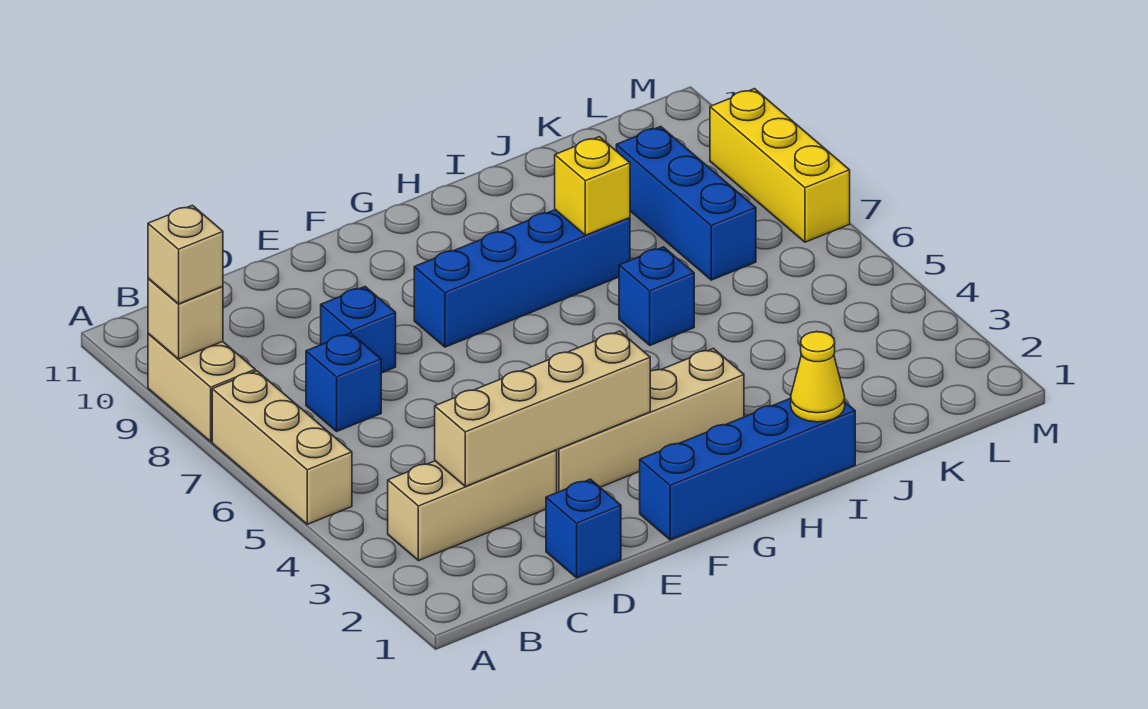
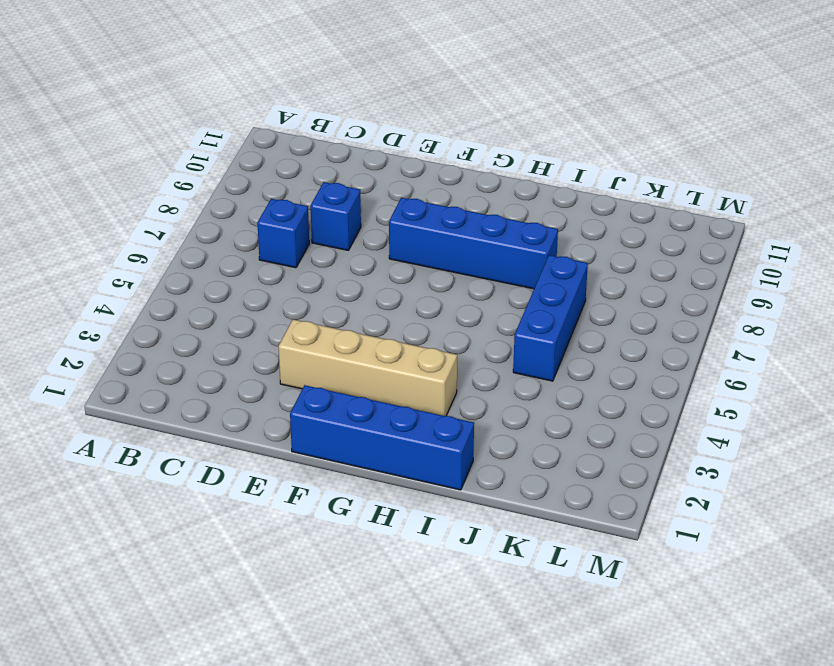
blue 1x3 brick [513,255,588,381] -> blue 1x3 brick moved to [616,127,756,280]
none -> tan 1x3 brick [212,371,352,524]
none -> tan 1x2 brick [148,334,255,442]
none -> tan 1x3 brick [388,450,557,561]

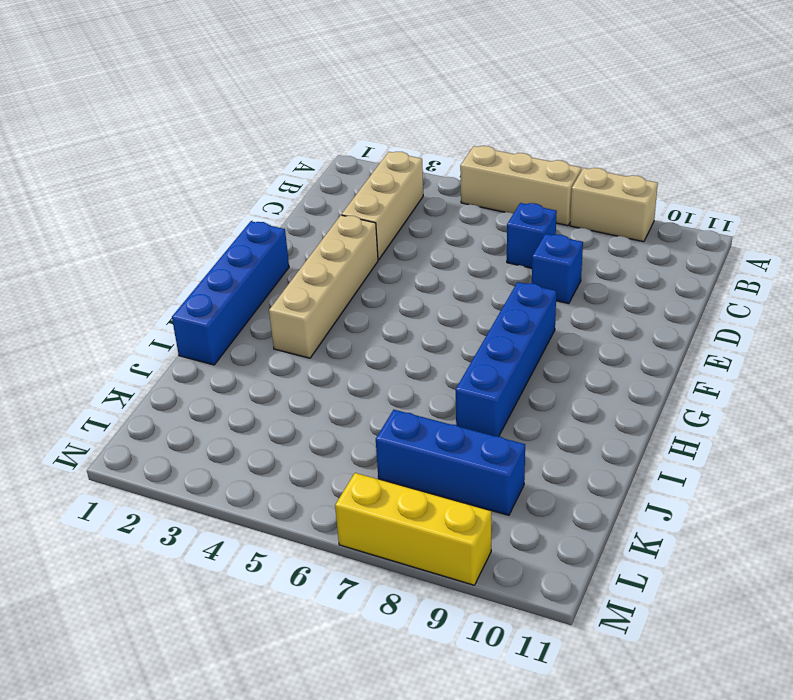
none -> blue 1x1 brick [546,479,621,578]
none -> blue 1x1 brick [619,247,694,345]
none -> tan 1x1 brick [148,278,223,359]

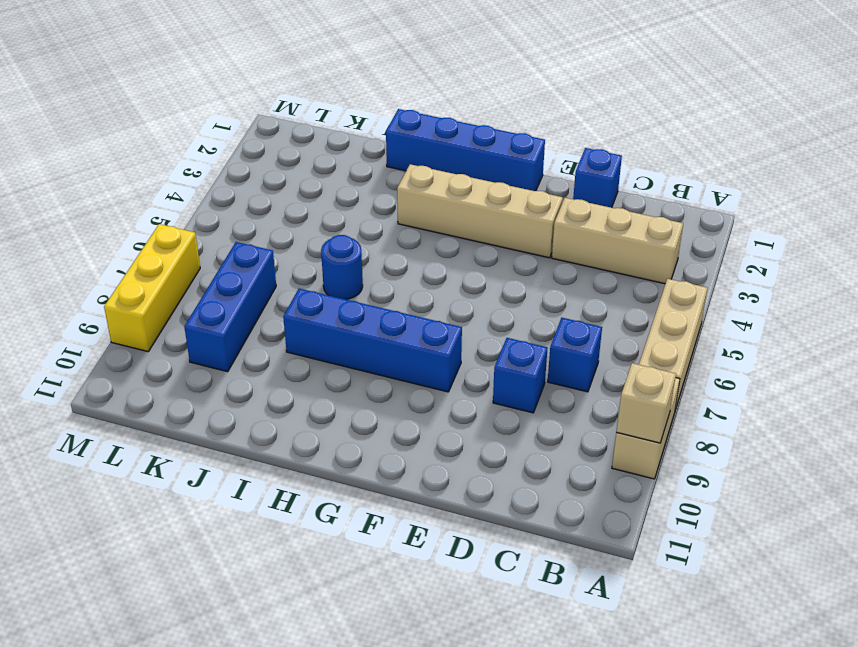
blue 1x1 round brick [321,235,363,299] -> blue 1x1 brick [619,247,694,345]
none -> tan 1x4 brick [435,331,650,486]
none -> yellow 1x1 cone [791,332,845,422]
none -> yellow 1x1 brick [555,137,630,235]

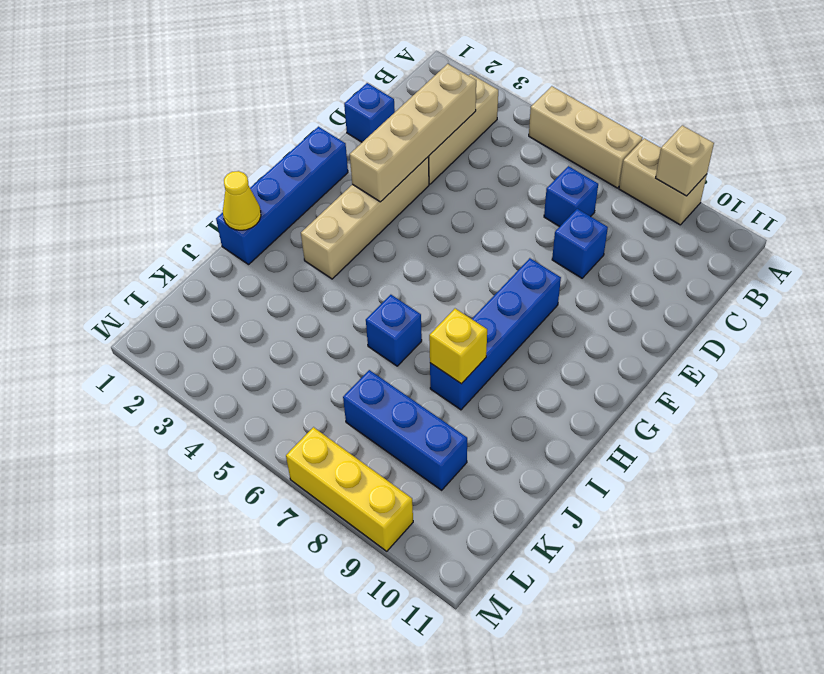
none -> tan 1x1 brick [148,205,223,304]

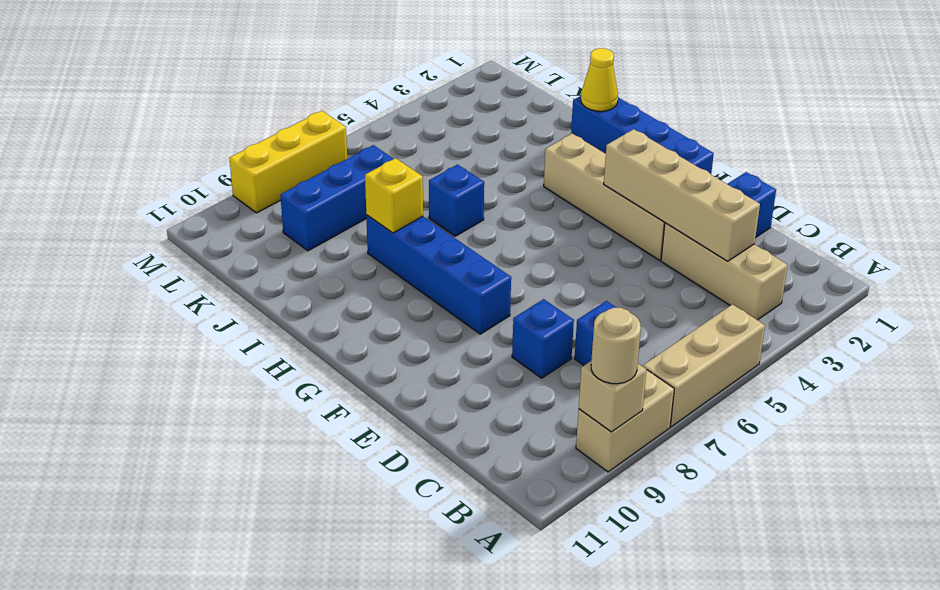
tan 1x1 round brick [591,308,641,384] -> tan 1x1 brick [148,205,223,304]

